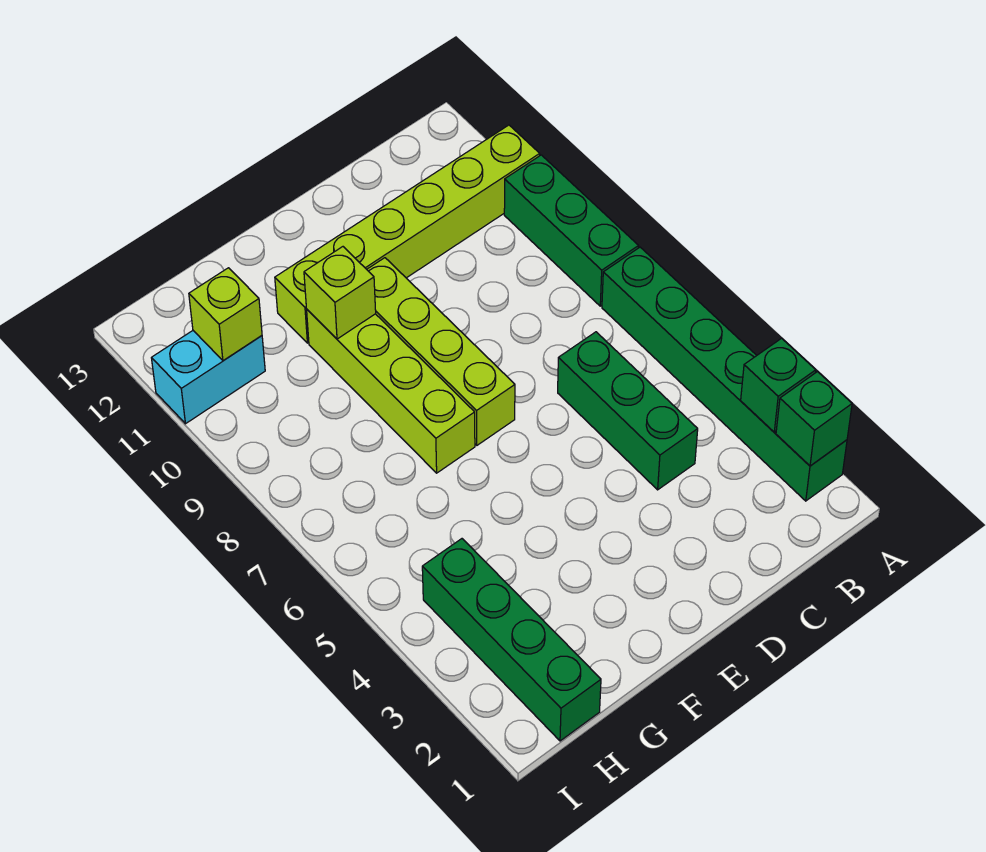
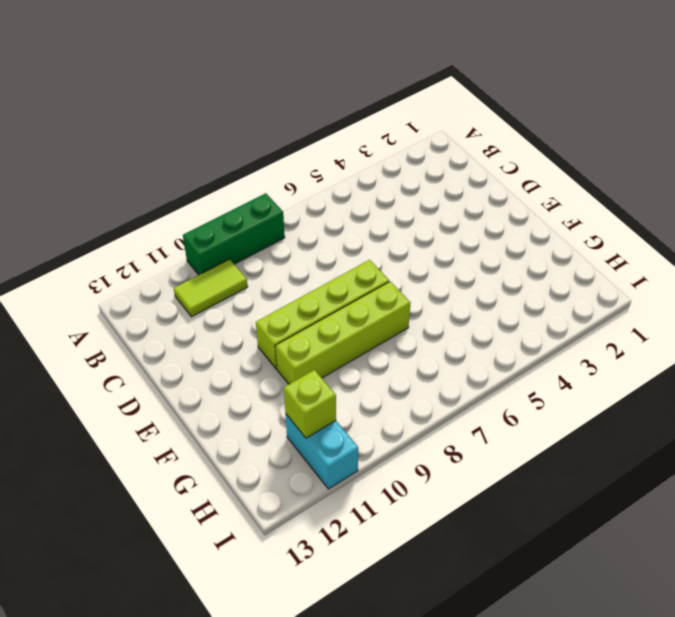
lime 1x2 tile [174,259,248,317] -> lime 1x6 brick [275,125,540,343]
none -> green 1x6 brick [602,247,847,501]
none -> green 1x3 brick [558,332,698,490]
none -> green 1x4 brick [422,539,601,741]

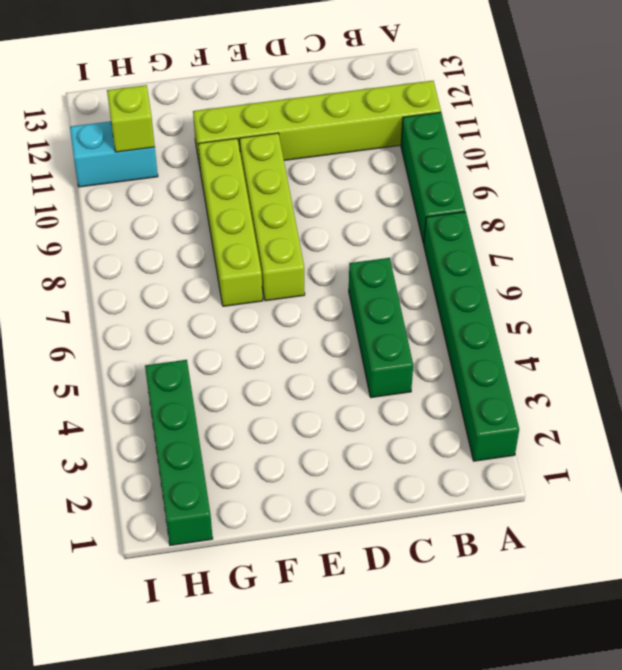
none -> green 1x1 brick [776,372,852,466]
none -> green 1x1 brick [741,338,816,432]
none -> lime 1x1 brick [304,247,376,339]

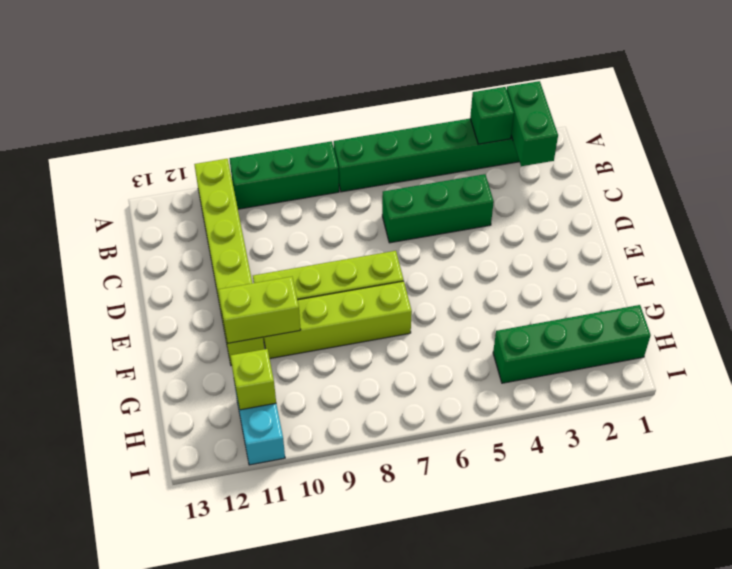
green 1x2 brick [507,81,558,166] -> green 1x1 brick [776,372,852,466]
lime 1x2 brick [218,277,301,343] -> lime 1x1 brick [304,247,376,339]

